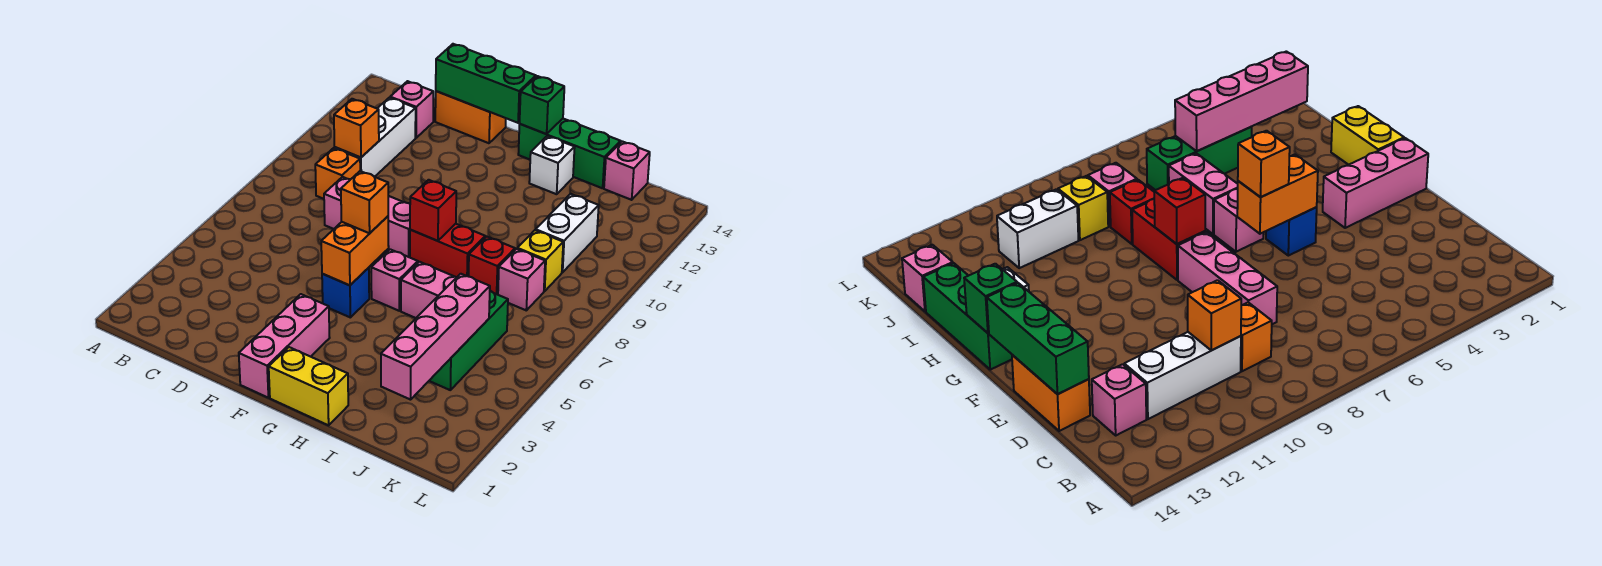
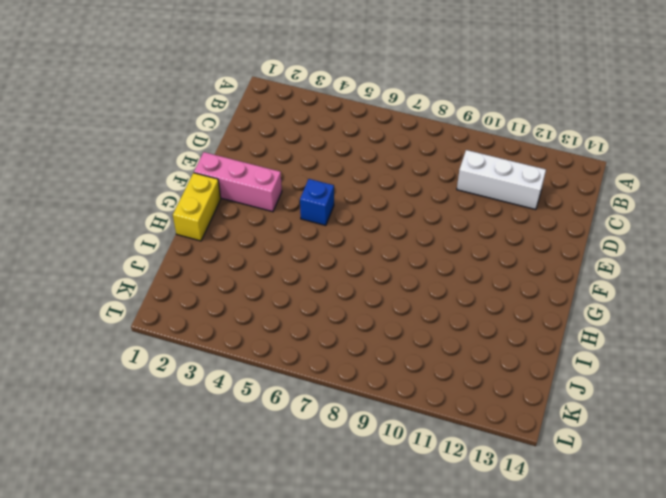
none -> orange 1x1 brick [315,148,360,199]
none -> pink 1x1 brick [390,81,433,138]
none -> pink 1x3 brick [324,177,410,257]

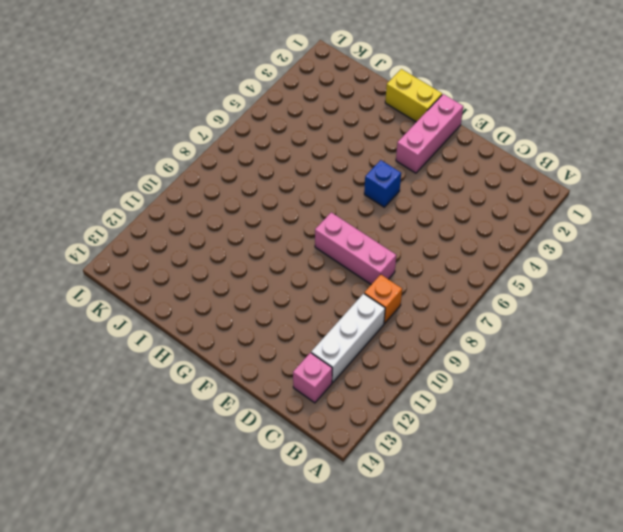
none -> orange 1x2 brick [435,91,506,143]
none -> pink 1x1 brick [371,249,418,311]
none -> red 1x2 brick [410,224,485,277]

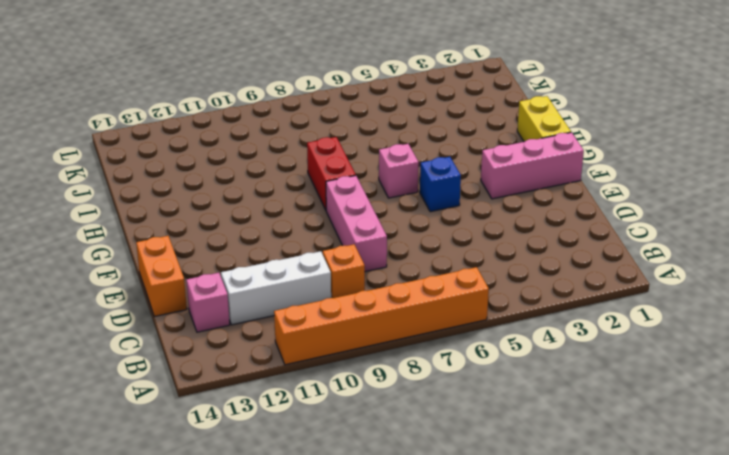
orange 1x6 brick [274,267,489,365] -> none
none -> green 1x3 brick [518,119,621,188]
none -> pink 1x2 brick [401,262,457,318]
none -> white 1x1 brick [529,136,575,194]

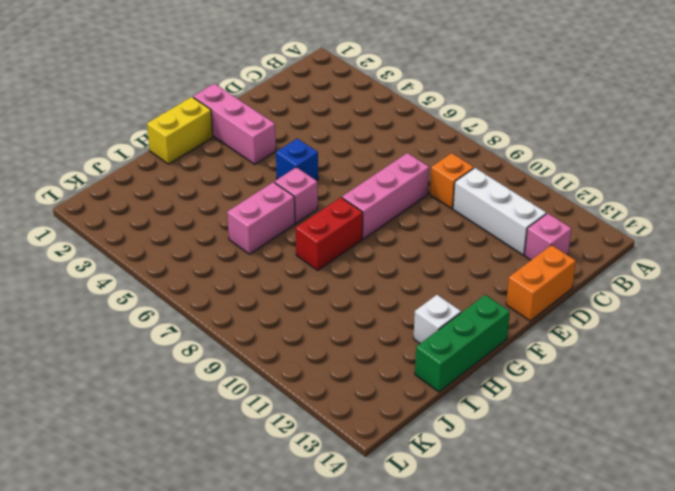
none -> red 1x1 brick [469,237,515,295]
none -> green 1x3 brick [429,291,508,390]
none -> pink 1x1 brick [498,249,545,310]

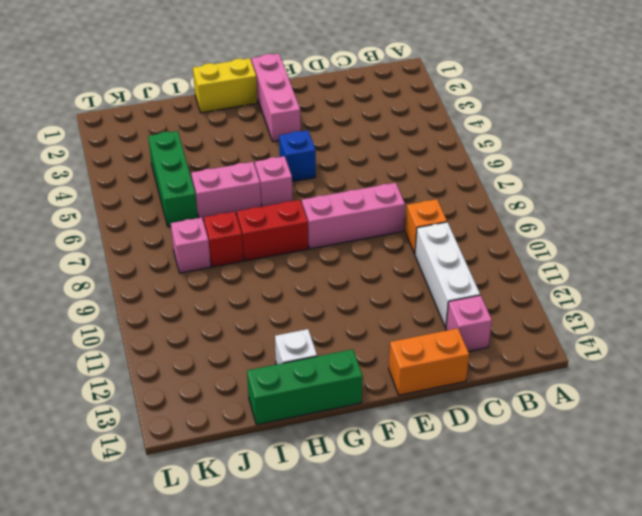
none -> yellow 1x1 brick [517,230,563,291]
none -> white 1x2 brick [536,194,599,272]
none -> pink 1x1 brick [604,141,650,200]

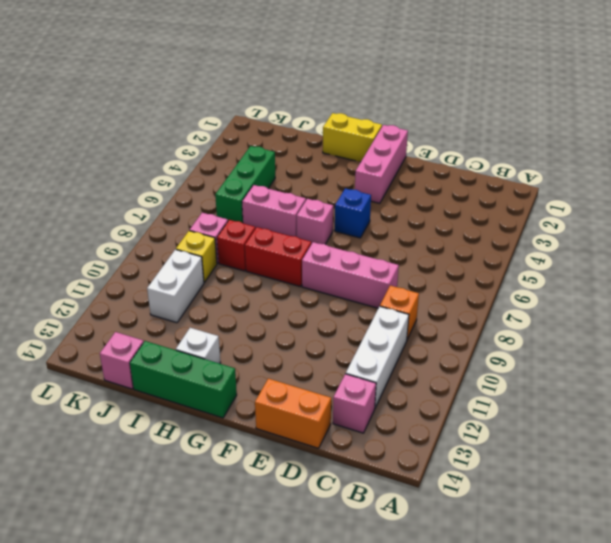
none -> orange 1x1 brick [334,99,379,157]
none -> green 1x3 brick [436,44,536,123]
none -> orange 1x2 brick [321,216,389,285]

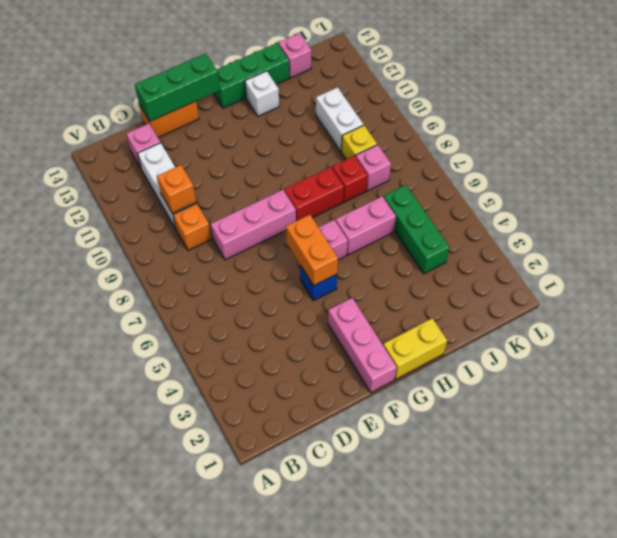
none -> red 1x1 brick [410,180,456,241]
none -> green 1x1 brick [520,76,564,134]
none -> pink 1x4 brick [381,274,490,400]

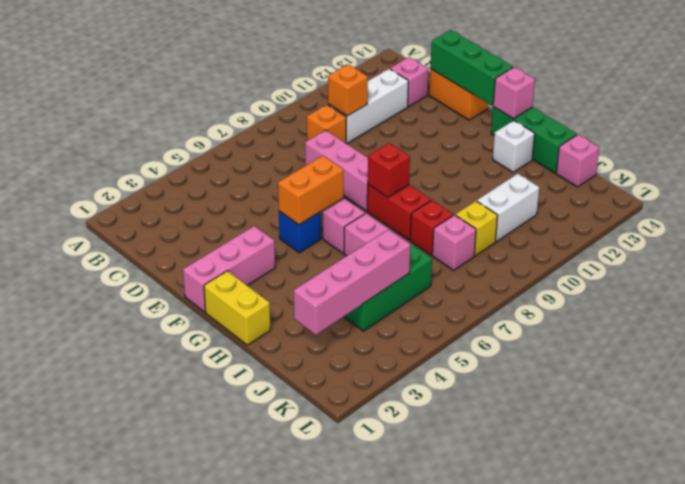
pink 1x1 brick [493,67,535,119] -> green 1x1 brick [520,76,564,134]
none -> orange 1x1 brick [341,171,388,233]

